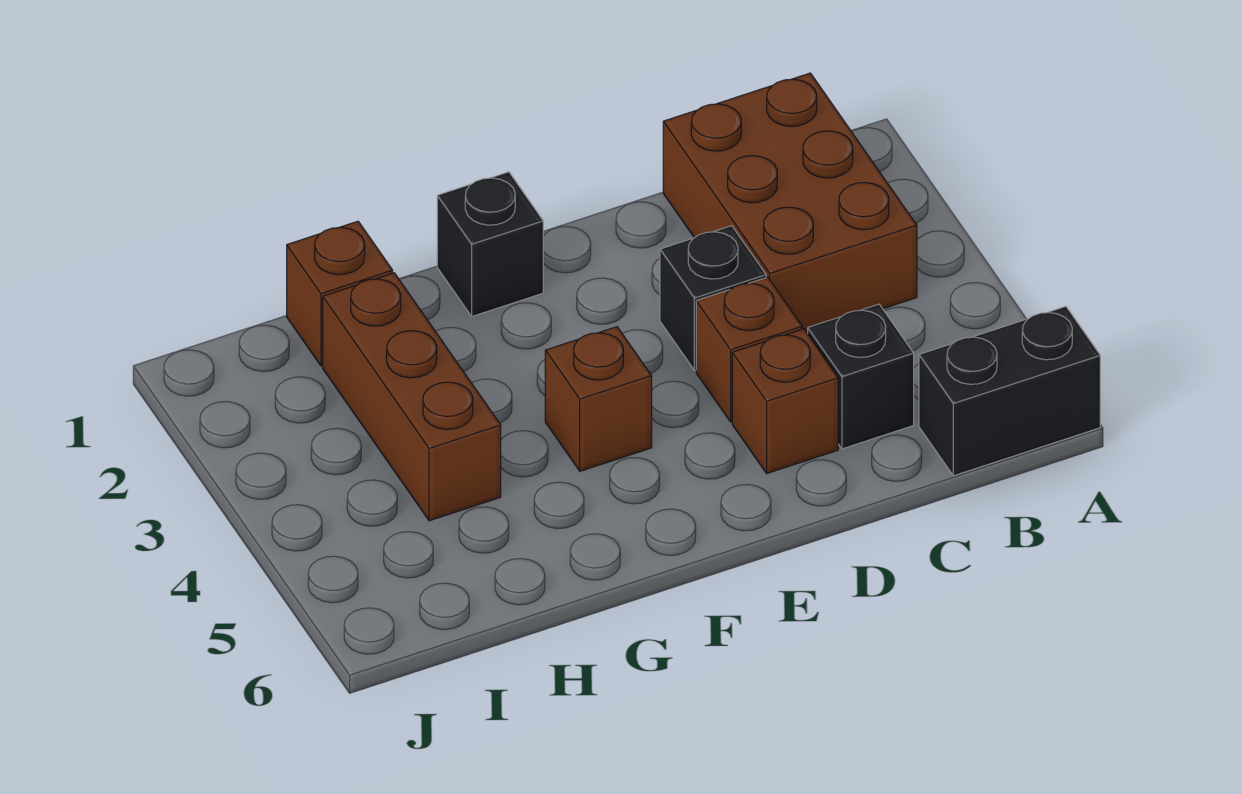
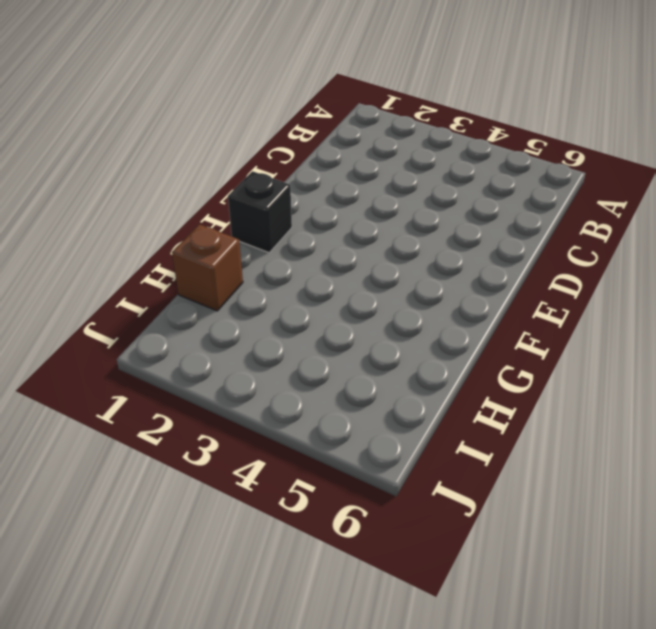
none -> black 1x2 brick [919,306,1100,476]
none -> brown 2x3 brick [663,73,917,333]

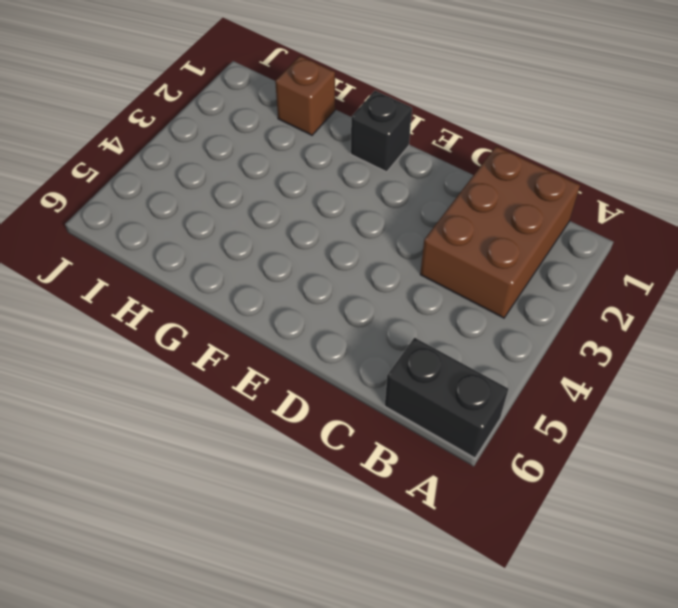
none -> black 1x1 brick [807,304,914,449]
none -> black 1x1 brick [660,226,766,370]

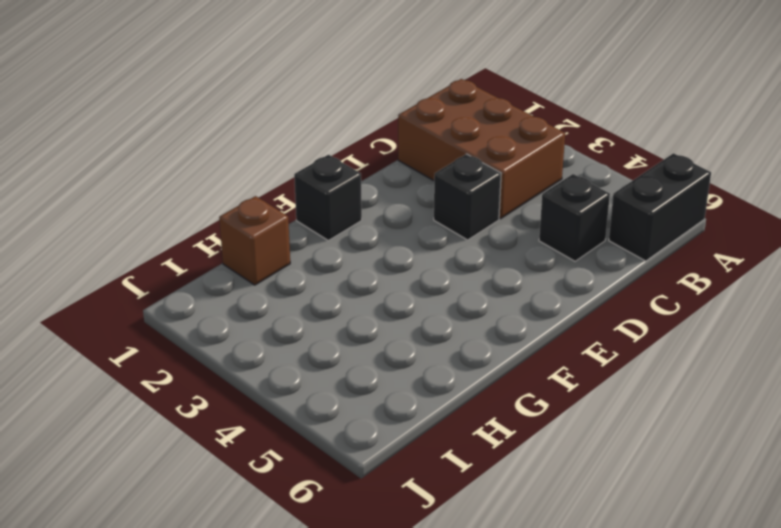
none -> brown 1x1 brick [696,277,802,422]
none -> brown 1x1 brick [732,329,838,473]

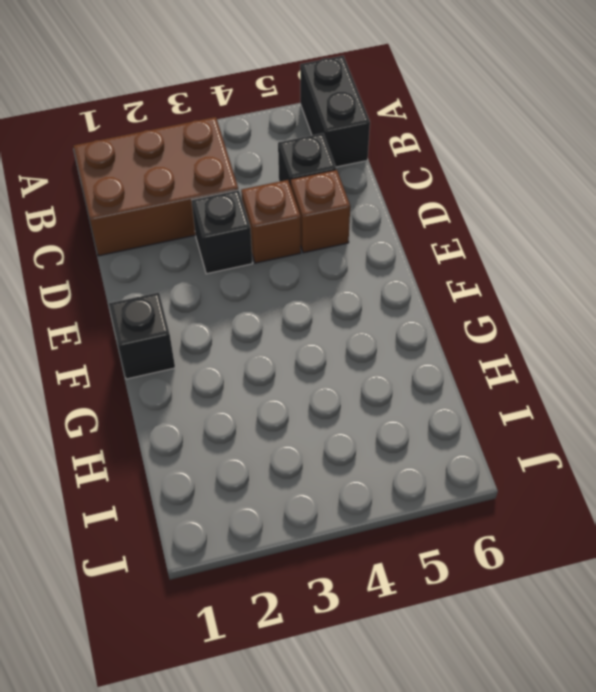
none -> brown 1x1 brick [545,327,652,471]
none -> brown 1x1 brick [287,221,393,366]

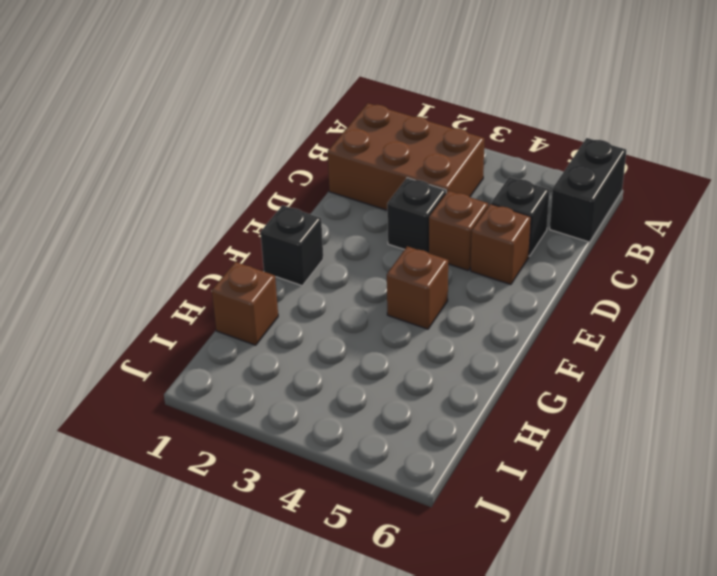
none -> brown 1x3 brick [323,273,501,521]

